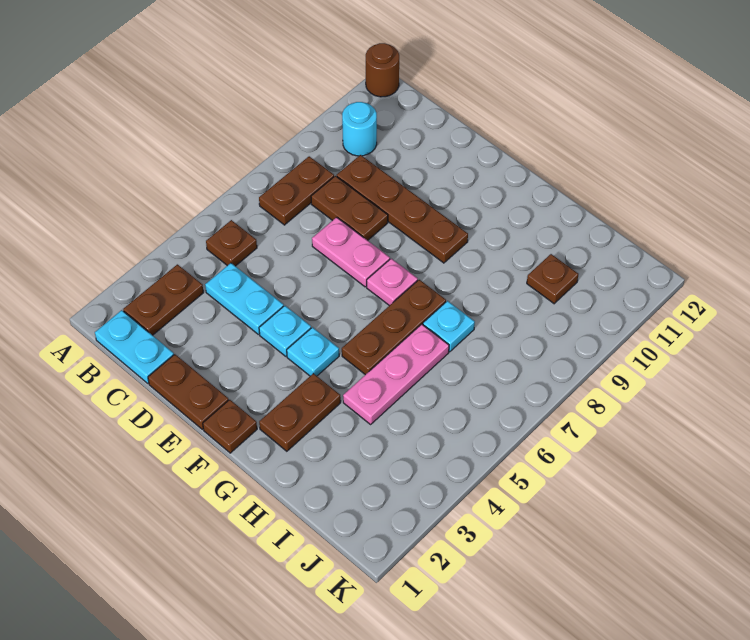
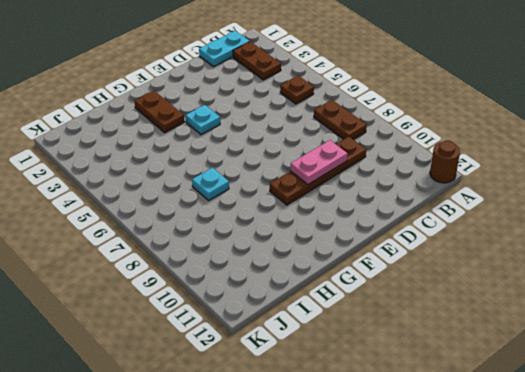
pink 1x2 plate [290,140,348,185] -> pink 1x2 plate moved to [312,217,390,287]
none -> cyan 1x1 round brick [342,102,377,156]
none -> cyan 1x2 plate [205,263,284,334]
none -> brown 1x2 plate [311,176,388,240]

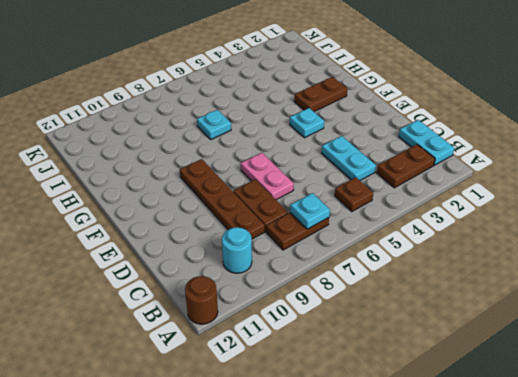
cyan 1x1 plate [290,193,330,229] -> cyan 1x1 plate moved to [259,306,311,356]
none -> brown 1x2 plate [148,354,229,430]
none -> brown 1x1 plate [203,400,257,453]
none -> pink 1x1 plate [367,259,418,306]

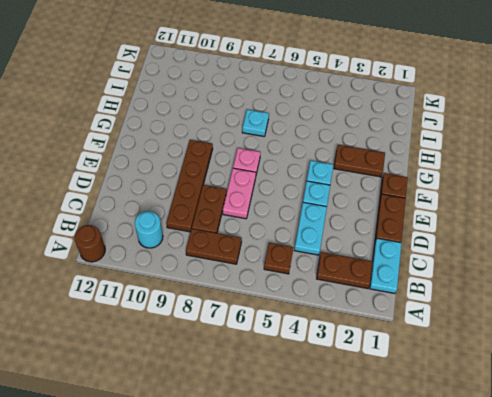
none -> brown 1x3 plate [342,280,446,375]
none -> pink 1x3 plate [343,324,449,424]
none -> brown 1x1 plate [527,254,578,304]

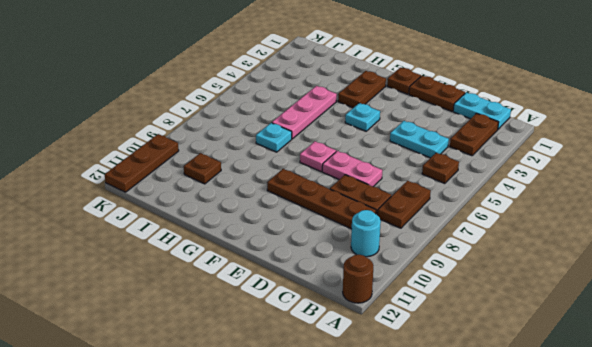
brown 1x3 plate [105,134,179,192] -> brown 1x3 plate moved to [342,280,446,375]
none -> cyan 1x1 plate [259,306,311,356]

